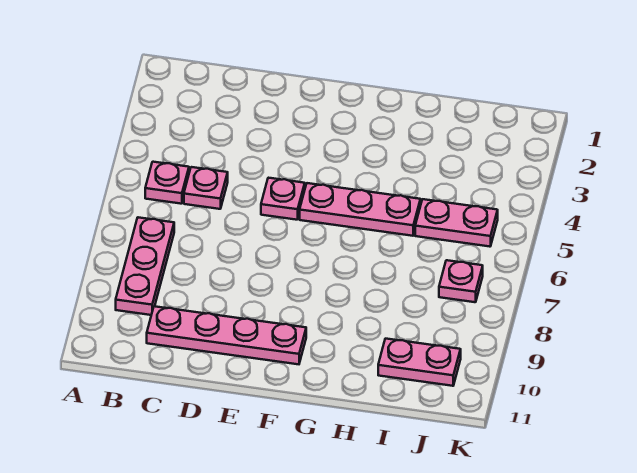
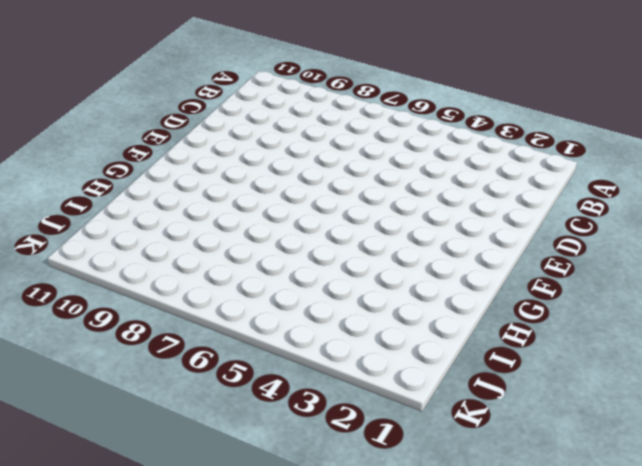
none -> pink 1x1 plate [145,162,189,204]
none -> pink 1x3 plate [116,217,174,315]

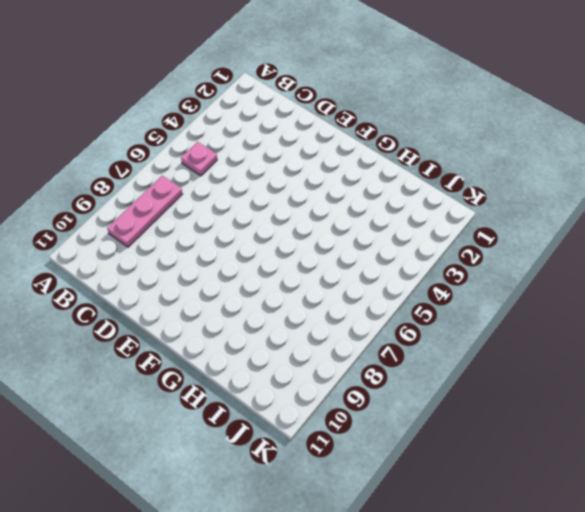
none -> pink 1x1 plate [184,167,228,209]
none -> pink 1x4 plate [147,306,306,364]

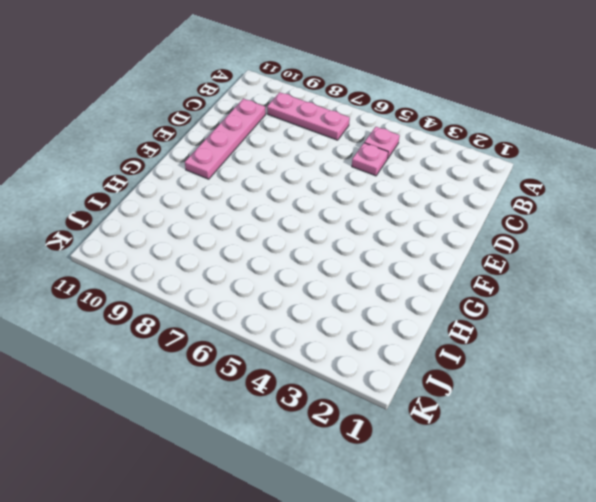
none -> pink 1x1 plate [261,178,305,220]
none -> pink 1x3 plate [300,183,420,236]

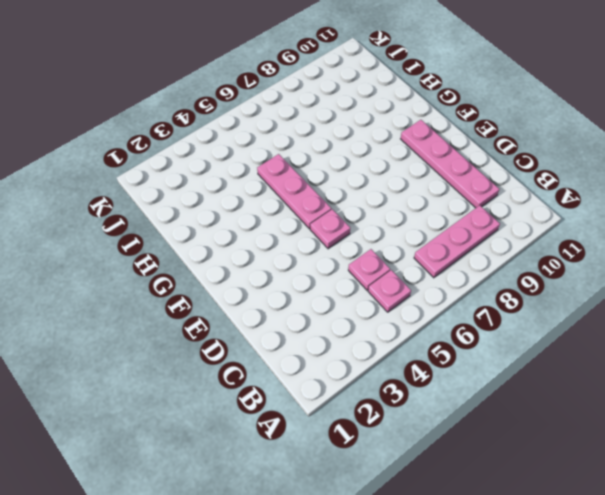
none -> pink 1x2 plate [415,199,498,247]
none -> pink 1x2 plate [378,339,461,386]

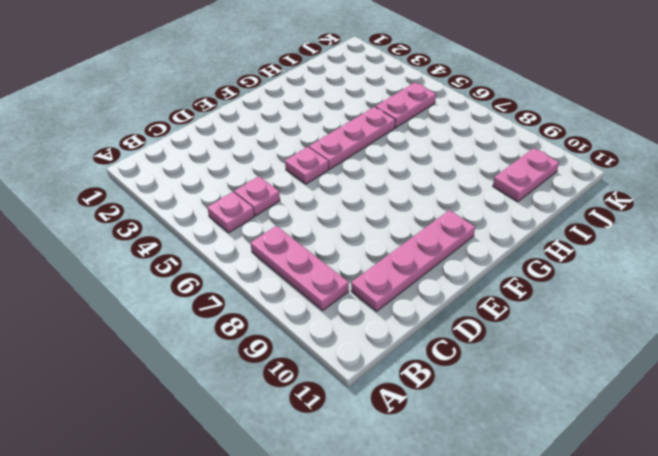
none -> pink 1x1 plate [439,260,483,302]

